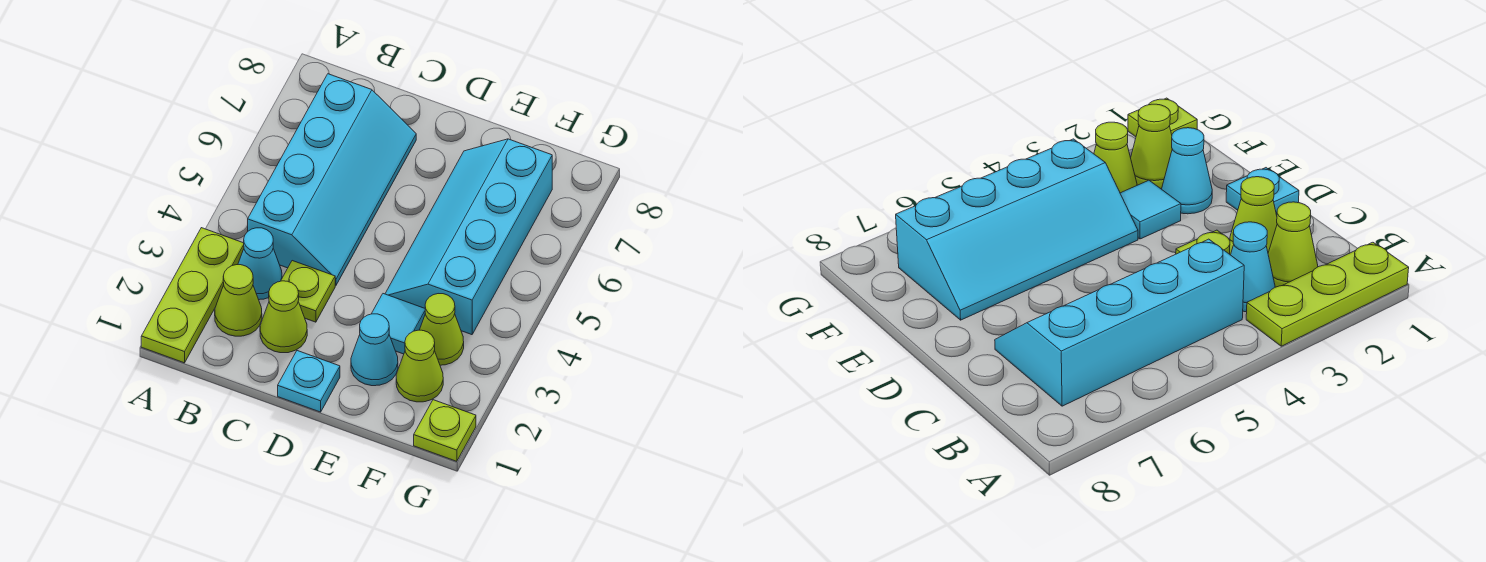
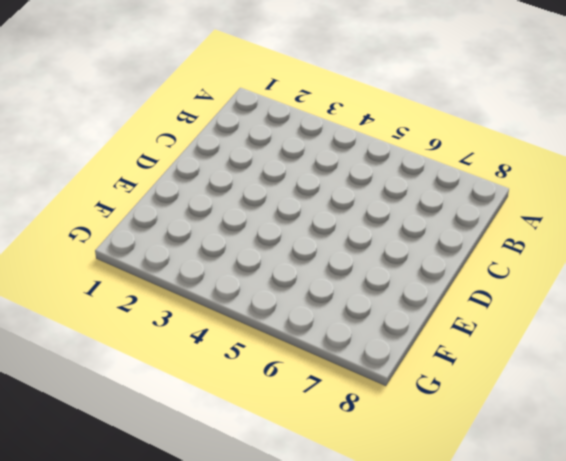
none -> lime 1x3 plate [141,228,244,363]
none -> lime 1x1 cone [215,265,262,336]
none -> cyan 1x1 cone [238,228,282,300]

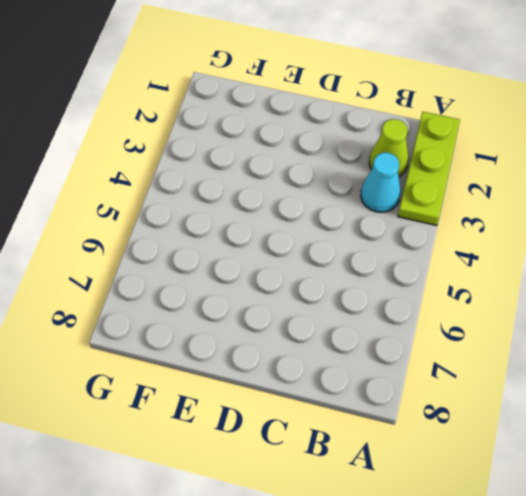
none -> cyan 2x4 slope [248,74,416,285]
none -> lime 1x1 cone [260,281,307,353]
none -> lime 1x1 plate [281,261,335,322]

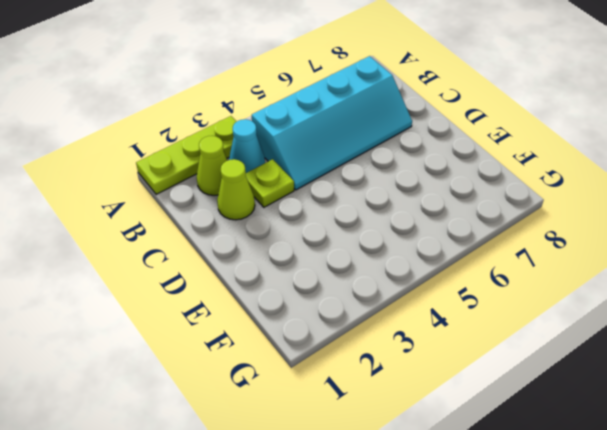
none -> cyan 1x1 plate [278,351,340,412]
none -> cyan 1x1 cone [351,314,398,386]
none -> cyan 1x1 tile [372,294,425,354]

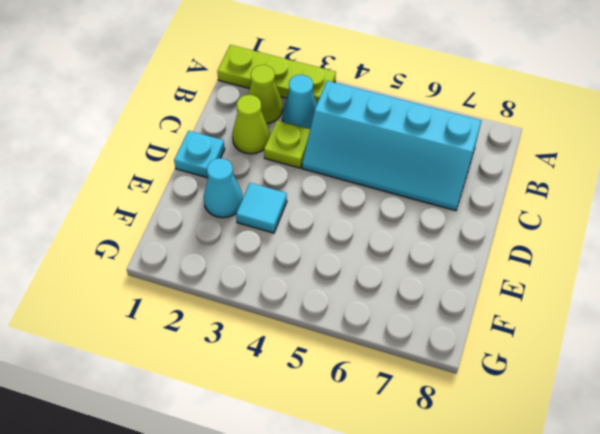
none -> cyan 2x4 slope [385,139,552,335]
none -> lime 1x1 cone [396,330,443,402]
none -> lime 1x1 cone [420,294,464,365]

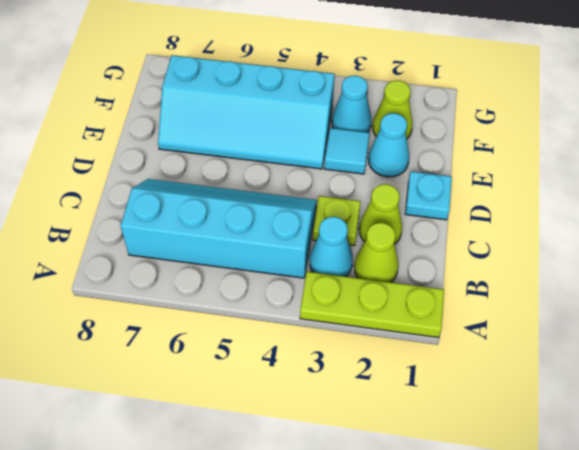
cyan 1x1 cone [332,76,371,132] -> lime 1x1 cone [420,294,464,365]
none -> lime 1x1 plate [414,400,476,461]

